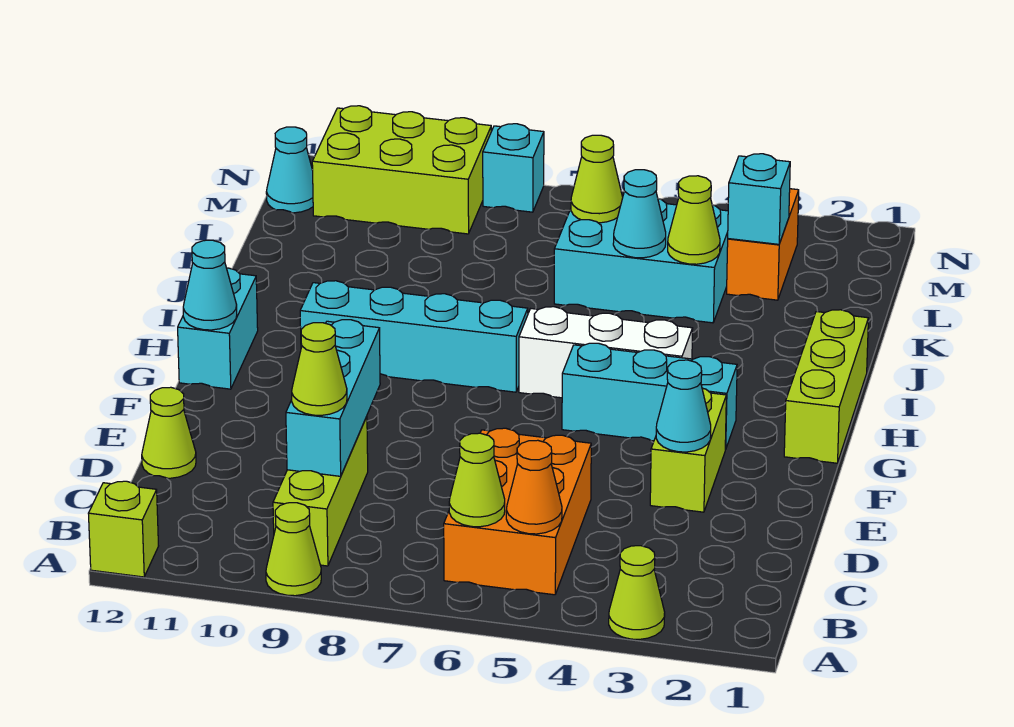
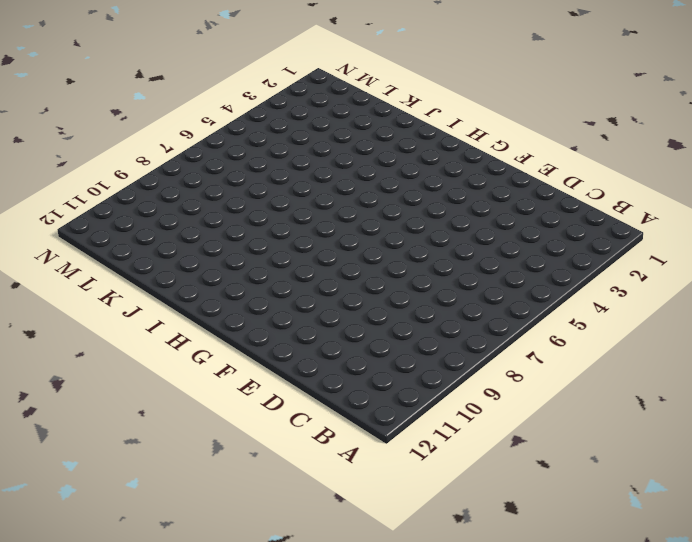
none -> lime 1x1 cone [609,546,665,639]
none -> lime 1x1 cone [266,503,321,596]
none -> lime 1x1 brick [88,481,158,577]

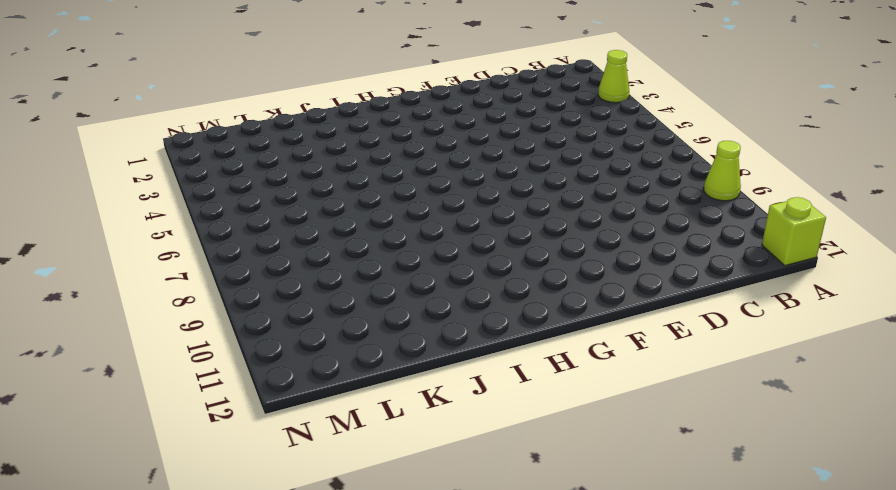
none -> orange 2x3 brick [444,428,591,595]
none -> lime 1x3 brick [273,417,368,566]
none -> lime 1x1 cone [142,387,196,478]

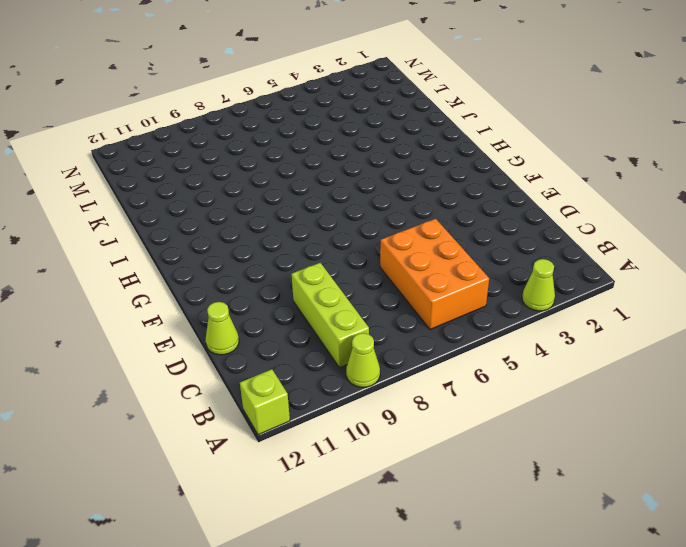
none -> lime 1x2 brick [650,388,726,512]
none -> lime 1x3 brick [784,310,868,463]
none -> cyan 1x3 brick [562,343,737,449]

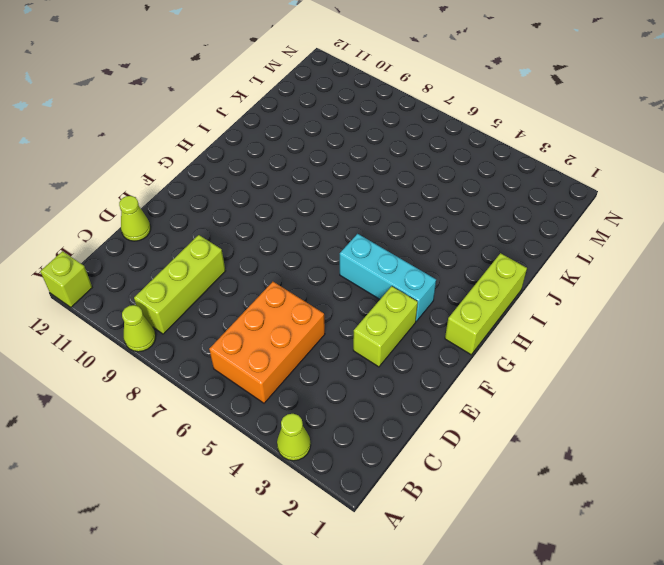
none -> cyan 1x2 brick [178,268,258,389]
none -> white 1x3 brick [519,307,693,398]
none -> cyan 1x4 brick [300,281,528,392]

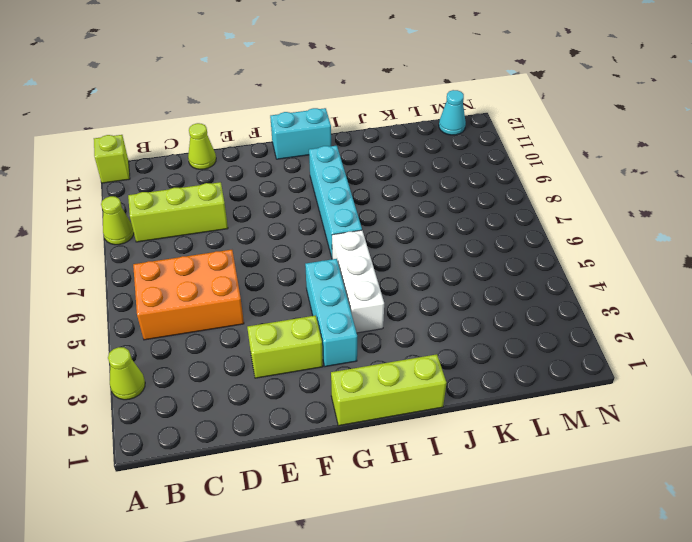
none -> cyan 2x3 brick [554,199,728,323]
none -> orange 1x2 brick [727,189,799,300]
none -> lime 2x3 brick [312,106,491,234]

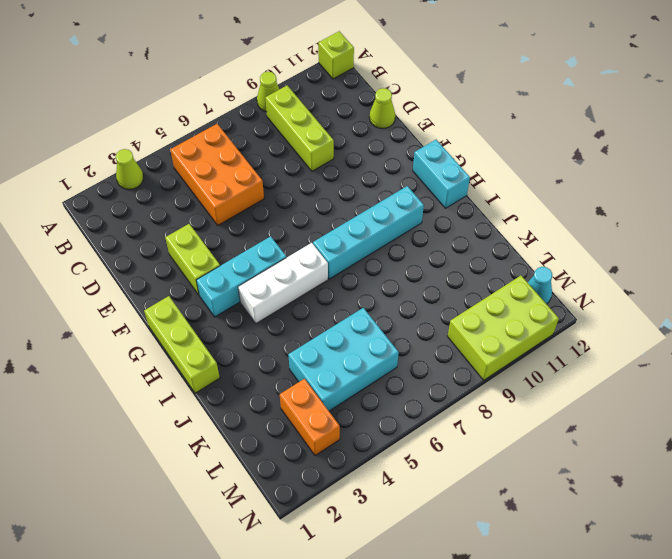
none -> cyan 1x1 brick [483,124,544,212]
none -> orange 1x1 cone [506,440,562,534]
none -> lime 1x1 cone [449,433,505,527]

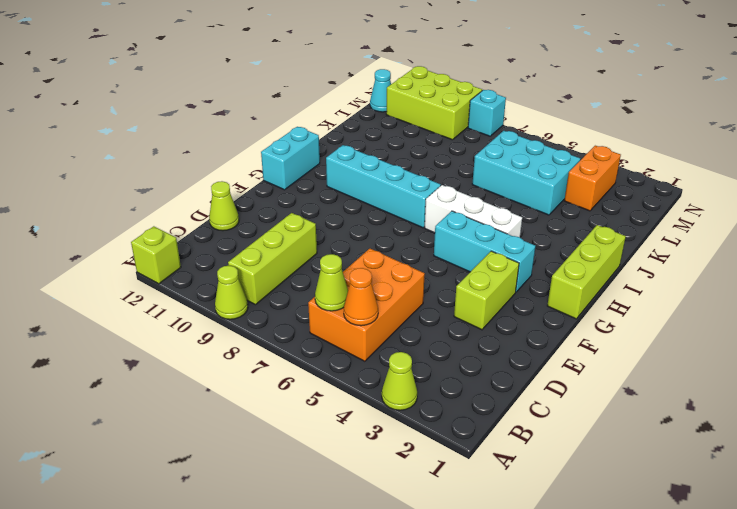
none -> cyan 1x3 brick [286,320,380,476]
none -> cyan 1x1 cone [656,360,711,452]
none -> cyan 1x1 cone [183,240,237,330]

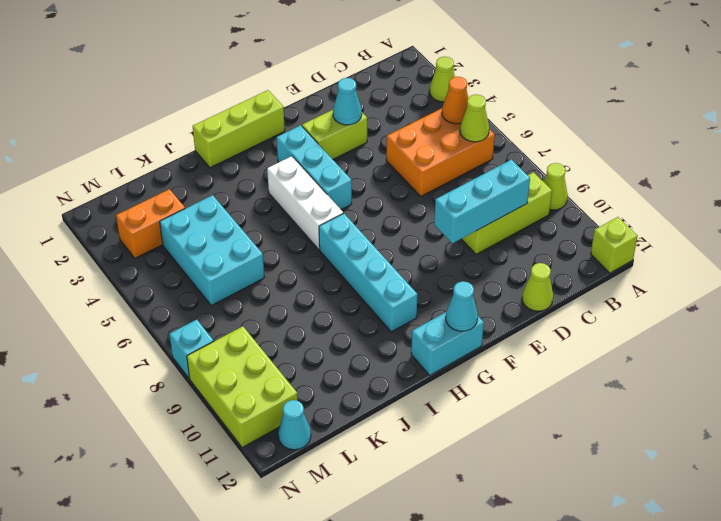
none -> lime 1x1 cone [668,176,720,264]
none -> cyan 1x1 cone [613,170,666,258]
none -> cyan 1x1 brick [728,154,790,244]

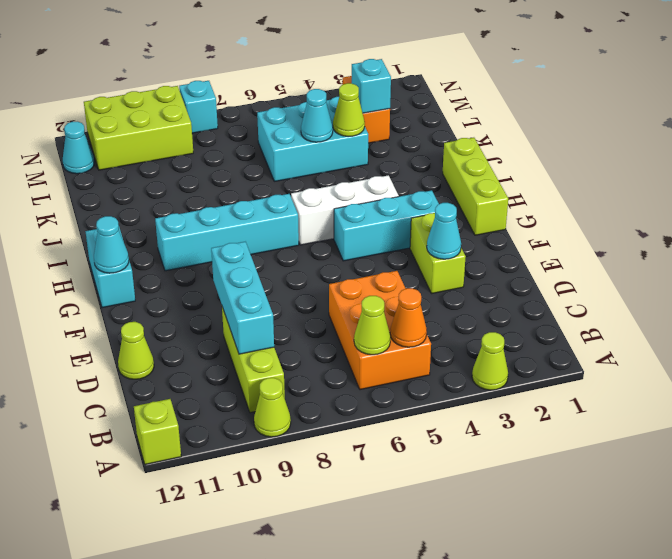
none -> lime 1x1 cone [571,135,623,223]
none -> lime 1x1 cone [292,323,347,415]

